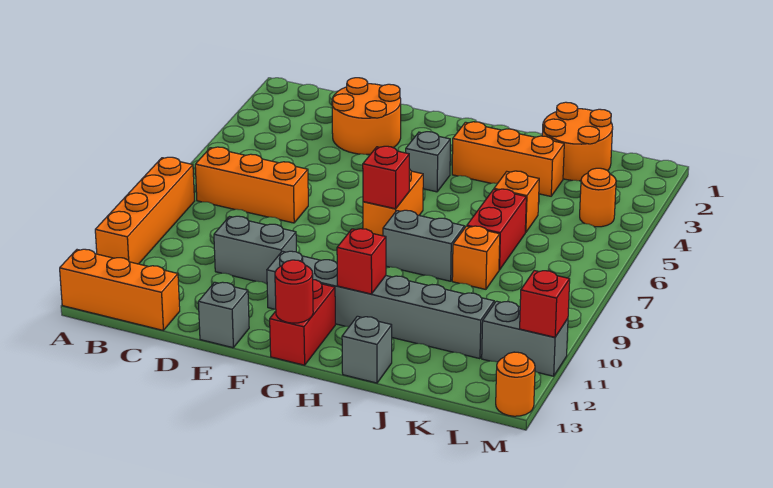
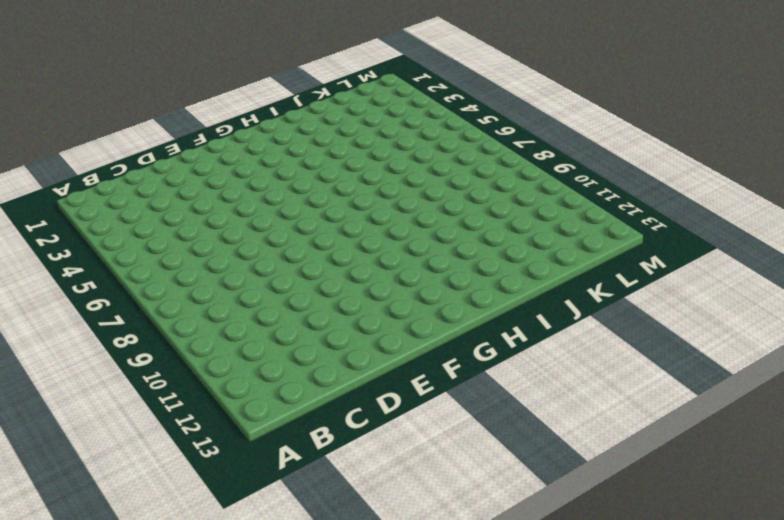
none -> orange 1x4 brick [95,157,194,264]
none -> orange 1x3 brick [60,249,180,330]
none -> orange 1x3 brick [195,147,308,223]

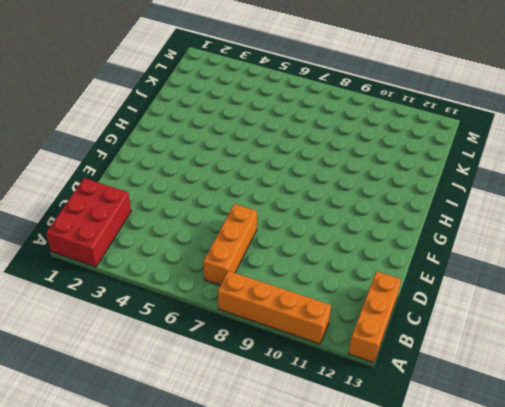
red 2x3 brick [46,178,131,267] -> none
none -> orange 2x2 round brick [332,78,401,154]
none -> grey 1x2 brick [214,216,296,284]
none -> grey 1x1 brick [198,282,249,348]

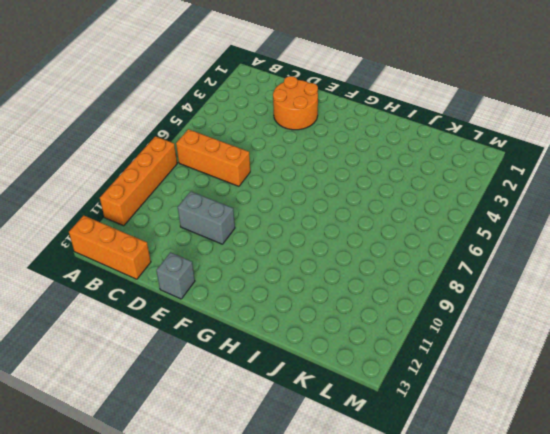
none -> grey 1x6 brick [267,251,494,359]
none -> grey 1x1 brick [406,132,450,192]
none -> orange 1x2 brick [363,169,423,236]

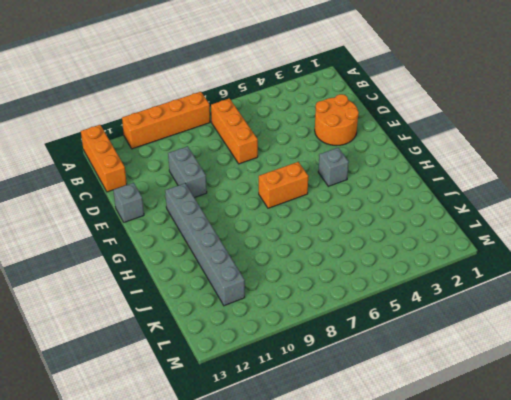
none -> red 1x2 brick [270,280,335,365]
none -> orange 1x3 brick [452,122,564,196]
none -> grey 1x2 brick [383,210,465,281]

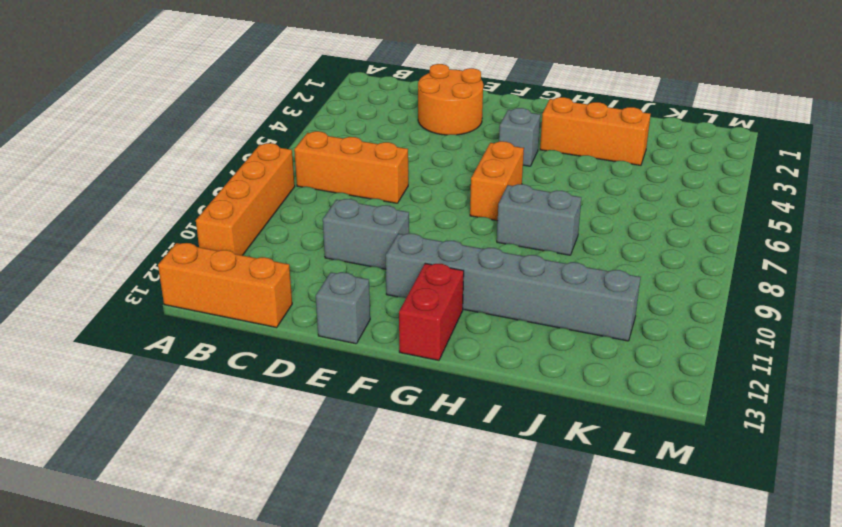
none -> grey 1x1 brick [342,316,392,383]
none -> orange 2x2 round brick [542,102,613,181]
none -> orange 1x1 brick [494,171,539,233]

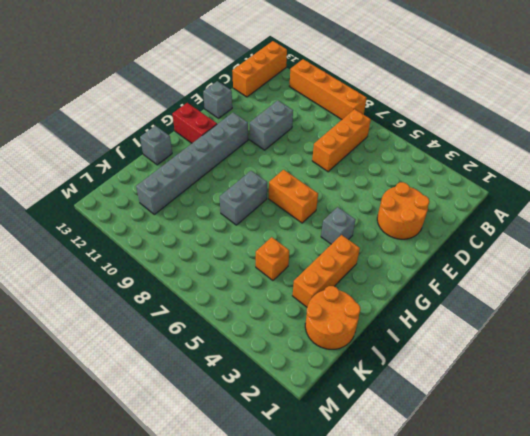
none -> red 1x2 brick [467,189,526,270]
none -> orange 1x1 brick [452,226,500,289]
none -> orange 1x1 round brick [580,168,616,227]

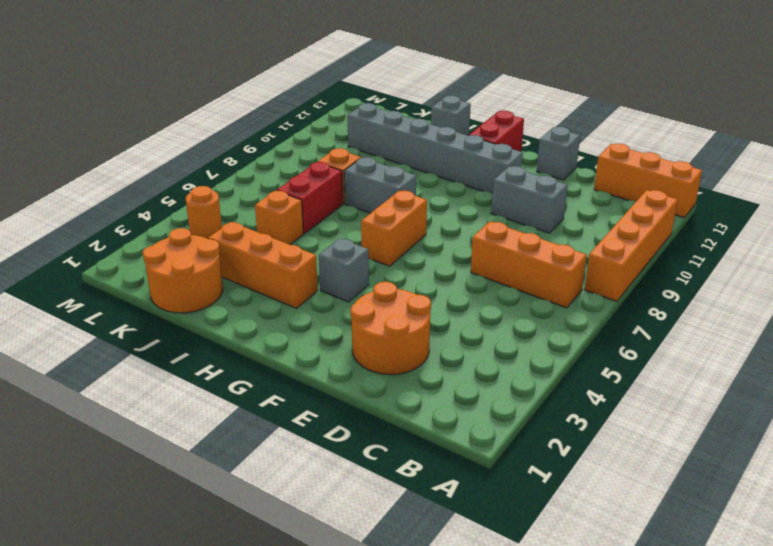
none -> grey 1x2 brick [482,301,568,376]
none -> orange 1x1 round brick [496,352,535,416]
none -> red 1x1 brick [363,146,409,209]

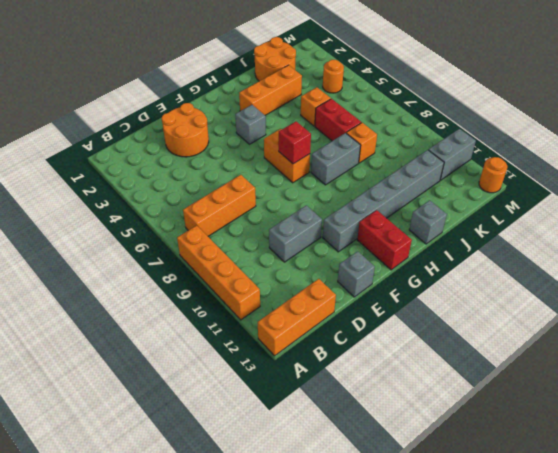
none -> red 1x1 round brick [275,260,313,323]
none -> red 1x1 brick [337,229,386,294]
none -> red 1x1 brick [520,271,570,337]

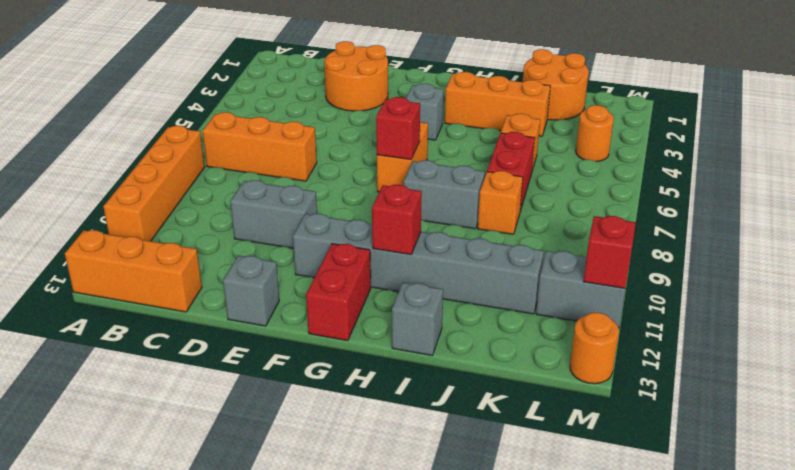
none -> red 1x1 round brick [275,260,313,323]

